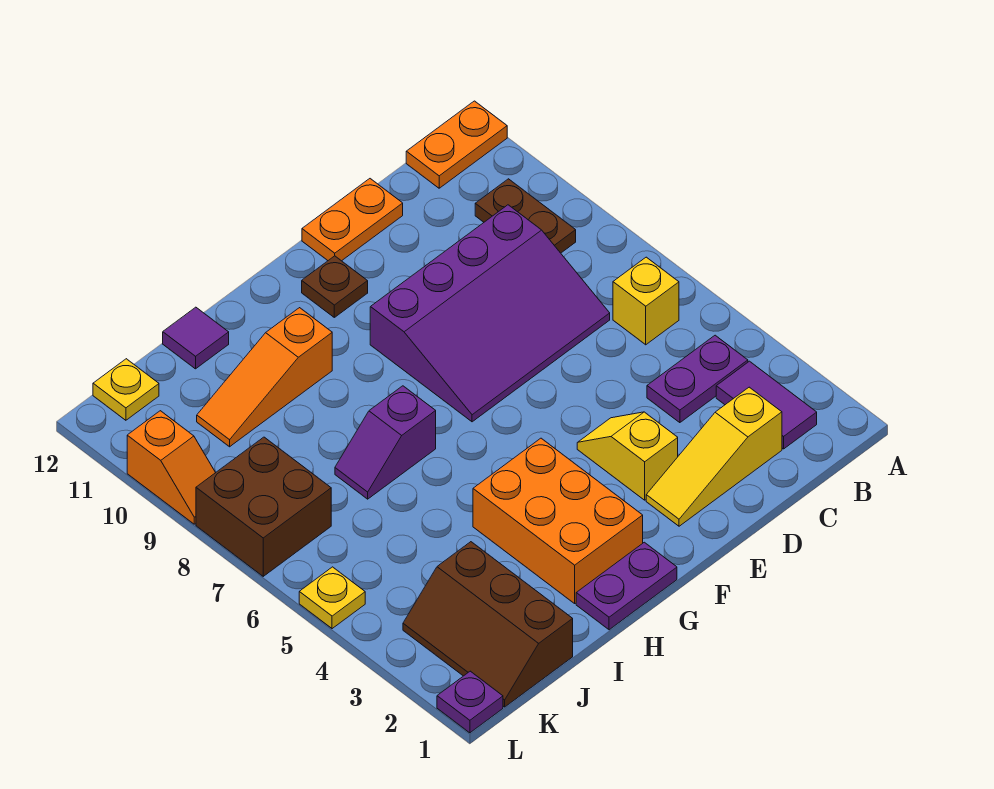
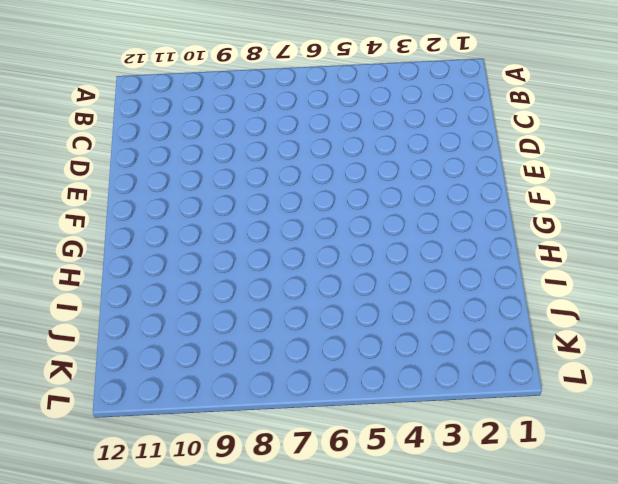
none -> orange 1x2 plate [406,101,507,188]
none -> purple 1x2 tile [716,361,817,449]
none -> purple 1x2 plate [647,335,748,423]

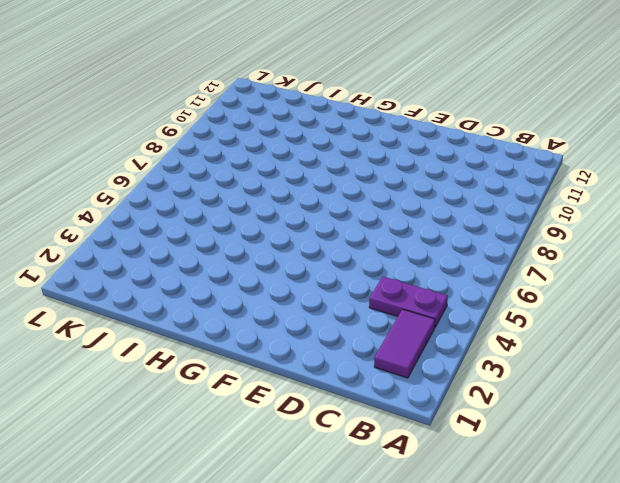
none -> orange 1x2 plate [406,101,507,188]
none -> yellow 1x1 brick [613,257,679,345]
none -> brown 1x2 plate [475,179,576,253]

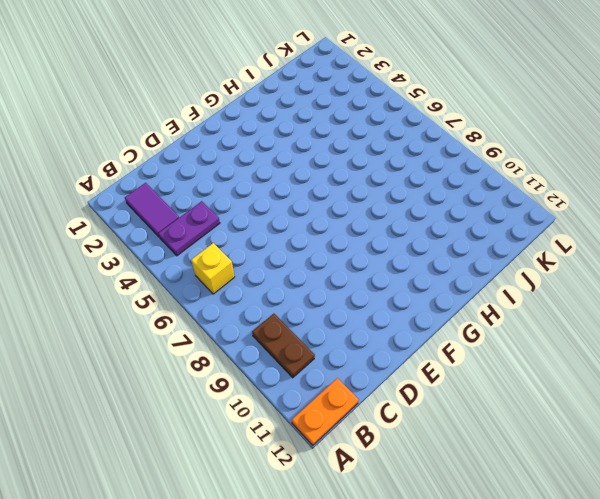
none -> yellow 1x3 slope [646,387,782,526]
none -> purple 3x4 slope [370,205,610,422]
none -> orange 1x2 plate [302,179,403,261]

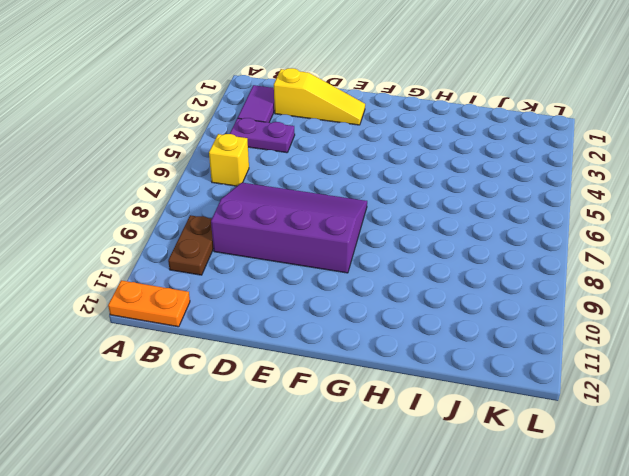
none -> orange 1x2 plate [302,179,403,261]
none -> yellow 1x2 slope [577,412,678,500]
none -> brown 1x1 plate [302,256,368,317]

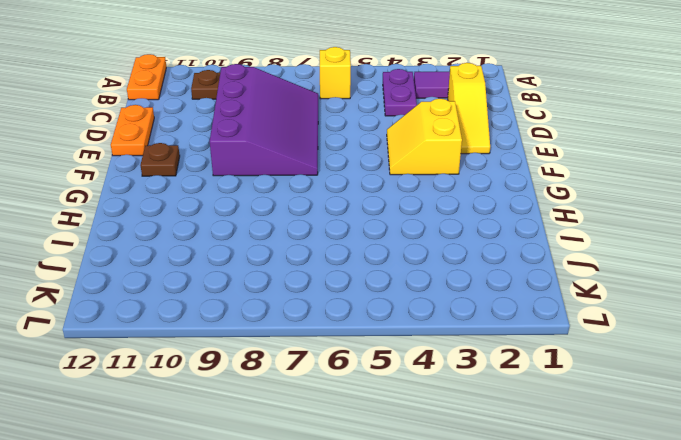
yellow 2x2 slope [387,99,462,175] -> yellow 1x2 slope [577,412,678,500]
none -> purple 1x2 plate [576,542,677,630]
none -> orange 2x3 brick [473,438,643,603]
none -> purple 1x2 slope [335,386,436,499]

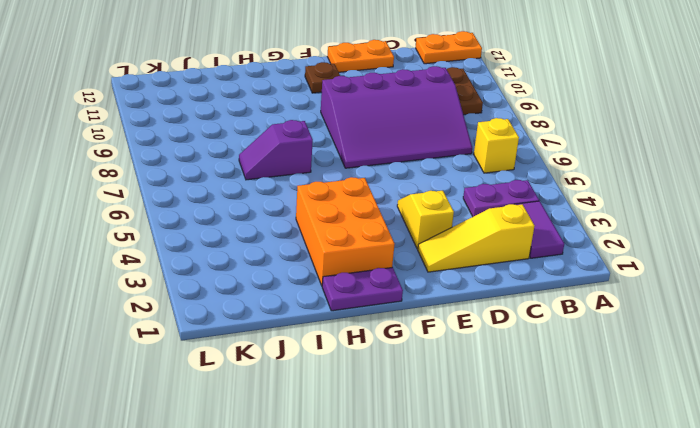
none -> orange 1x3 slope [197,308,332,447]
none -> purple 1x1 tile [163,307,229,369]
none -> brown 2x3 slope [403,542,573,707]

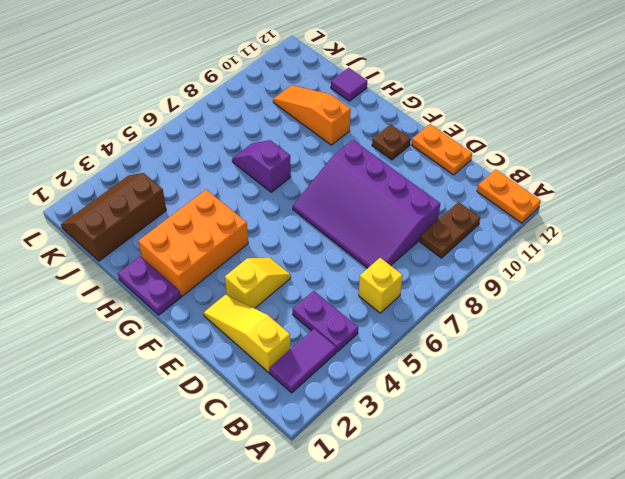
none -> brown 2x2 brick [196,437,331,576]
none -> yellow 1x1 plate [93,359,159,420]
none -> purple 1x1 plate [437,671,503,733]

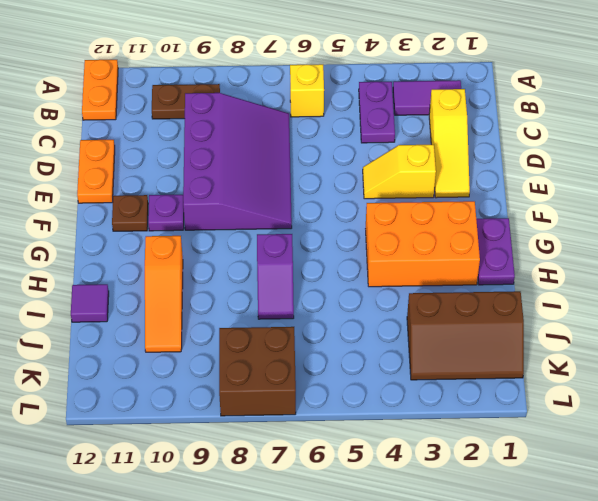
purple 1x1 plate [148,195,184,231] -> purple 1x1 plate moved to [437,671,503,733]
none -> yellow 1x1 plate [93,359,159,420]
none -> yellow 1x1 plate [299,567,365,629]
none -> orange 1x2 slope [127,411,215,524]

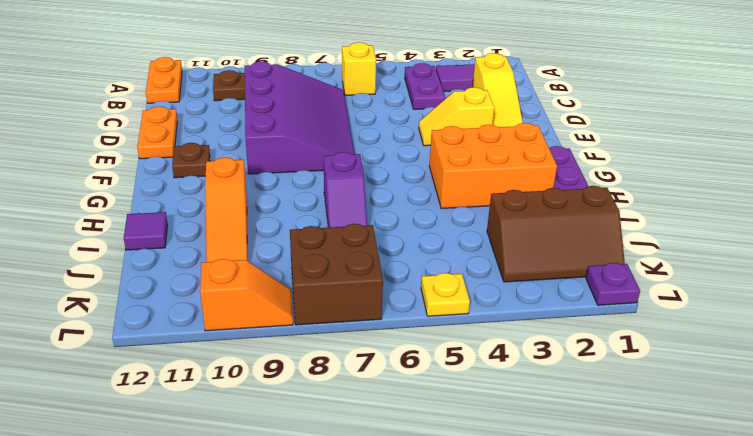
none -> yellow 1x1 plate [93,359,159,420]

